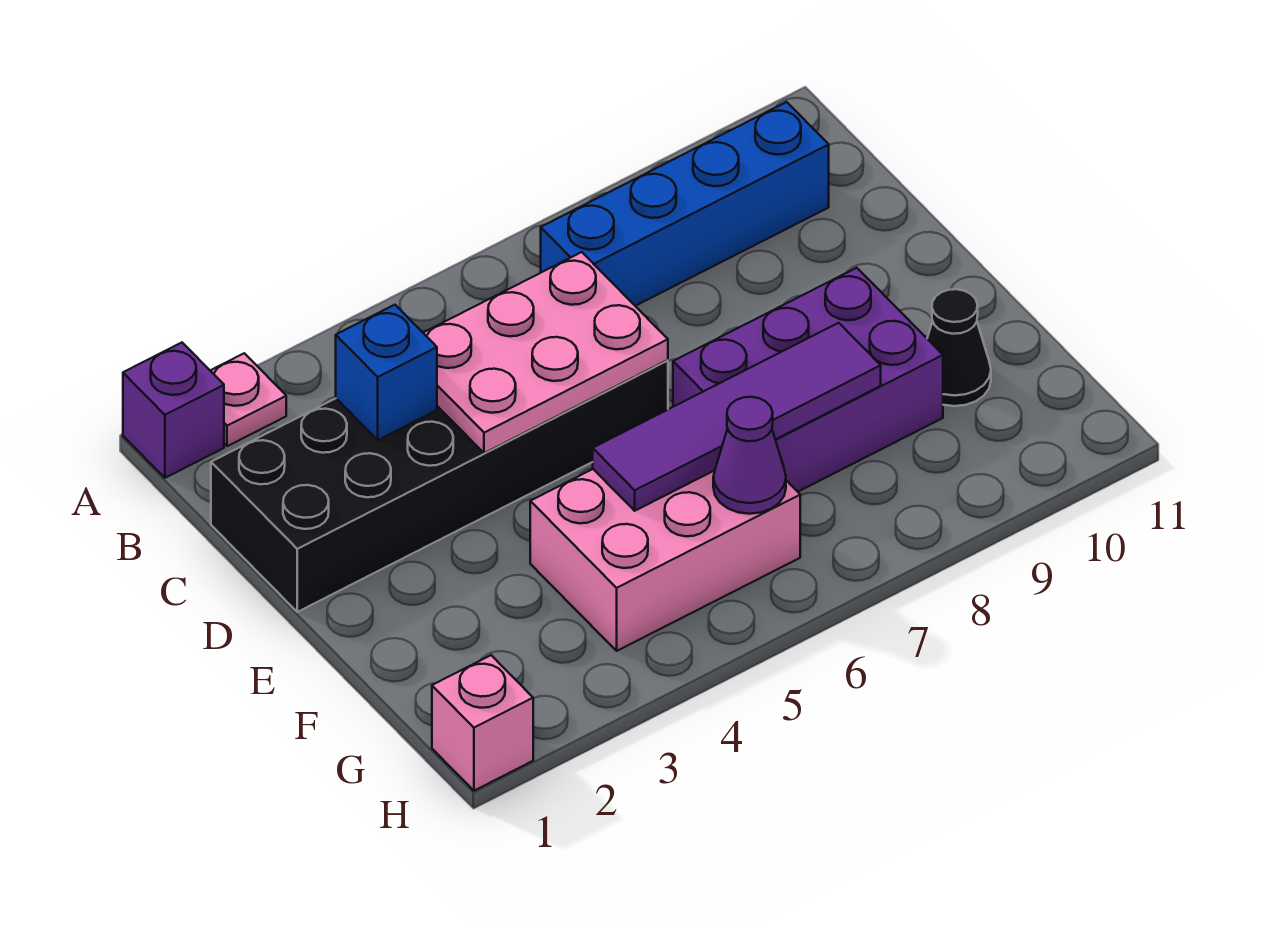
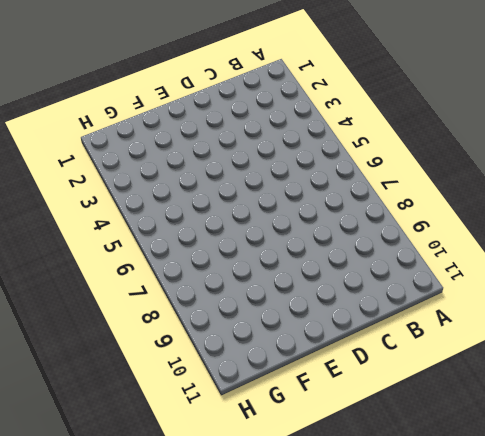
none -> purple 1x1 brick [123,343,224,478]
none -> pink 1x1 plate [210,353,286,446]
none -> blue 1x4 brick [541,102,829,306]

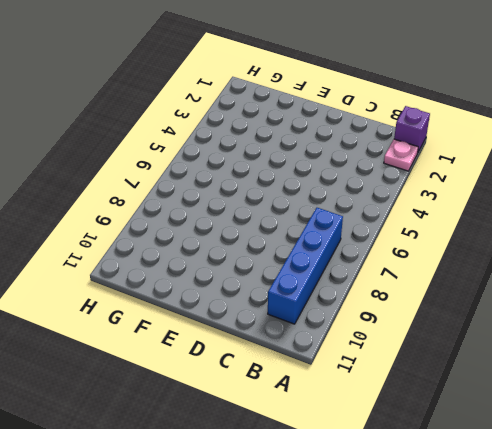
none -> black 2x6 brick [211,360,668,612]
none -> purple 2x3 brick [673,268,943,492]
none -> pink 2x3 brick [530,469,800,651]

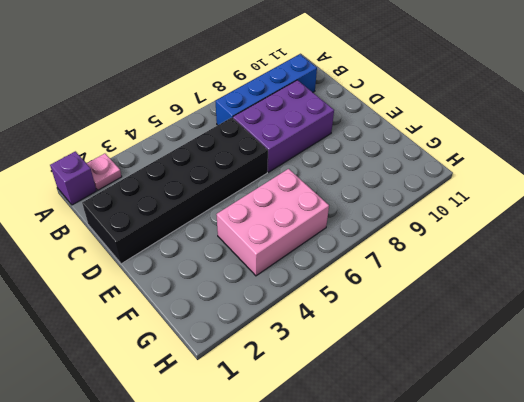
purple 2x3 brick [233,80,334,172] -> purple 2x3 brick moved to [673,268,943,492]
none -> black 1x1 cone [927,289,991,406]
none -> pink 1x1 brick [432,655,533,791]
none -> blue 1x1 brick [336,305,437,440]

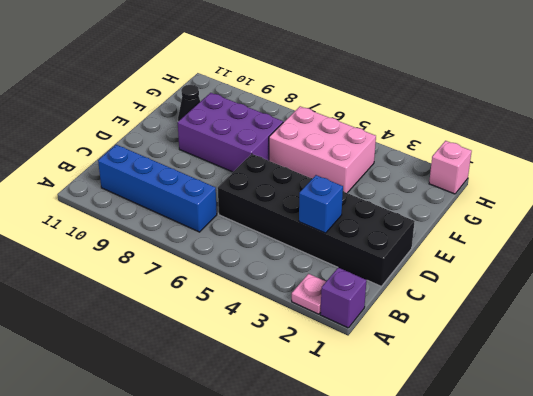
none -> pink 2x3 plate [424,252,668,453]
none -> purple 1x4 tile [593,323,881,511]
none -> purple 1x1 cone [713,397,786,514]

